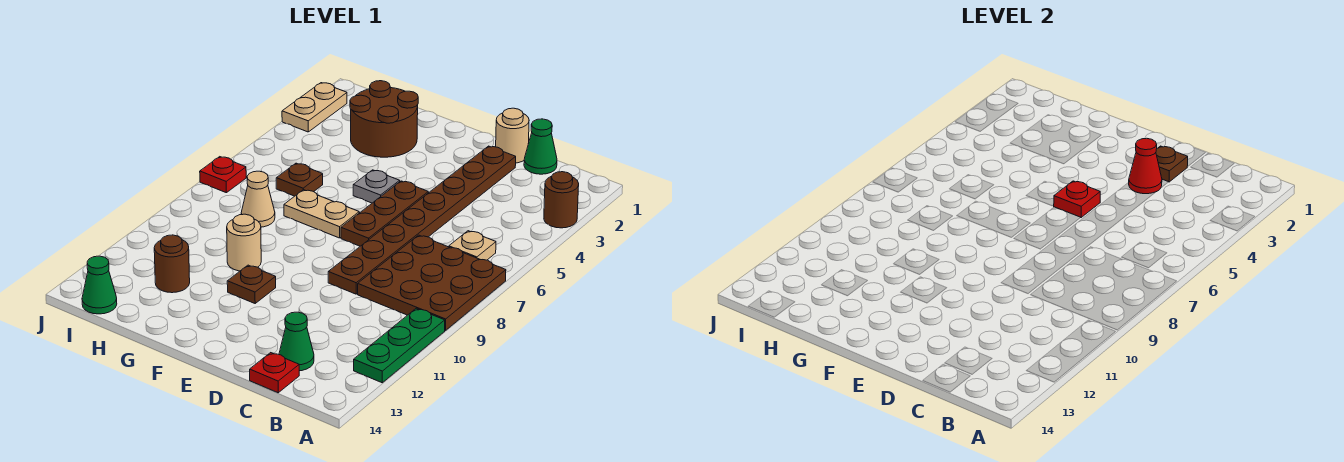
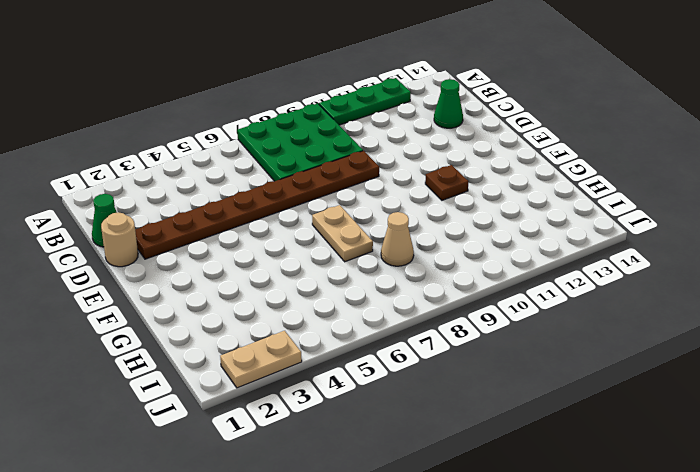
green 3x3 plate [237,103,363,181] -> brown 3x3 plate [358,235,506,331]
none -> brown 1x1 round brick [544,172,579,228]
none -> tan 1x1 plate [449,231,496,260]
none -> red 1x1 plate [250,353,299,393]

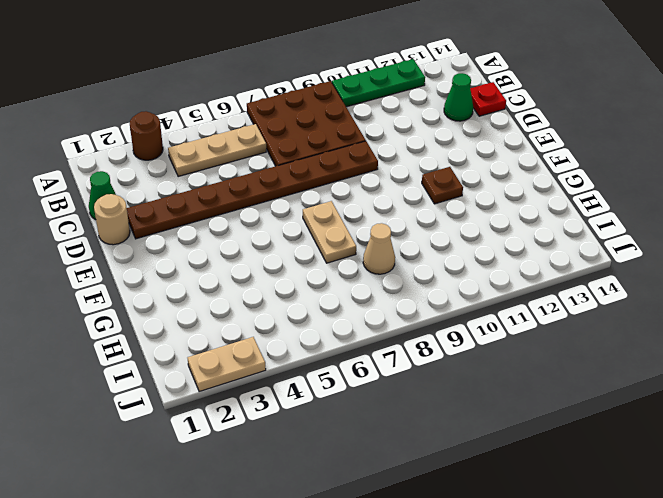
tan 1x3 plate [168,124,266,177] -> tan 1x1 plate [449,231,496,260]
none -> brown 1x3 plate [341,181,428,246]
none -> grey 1x1 plate [353,170,400,203]
none -> brown 2x2 round brick [350,81,418,157]

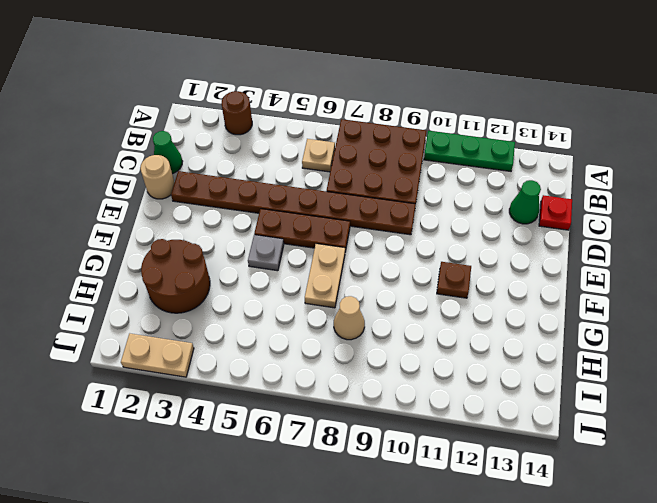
none -> tan 1x1 round brick [227,214,261,271]
none -> brown 1x1 plate [276,163,323,196]
none -> brown 1x1 round brick [154,235,190,293]

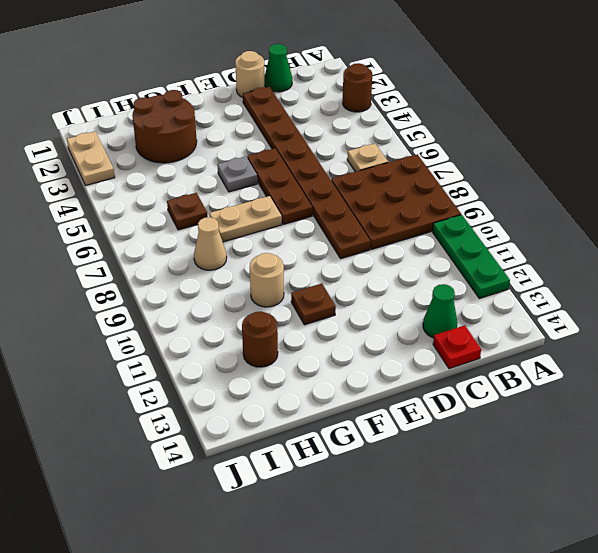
none -> green 1x1 cone [82,256,117,314]
none -> red 1x1 plate [200,157,246,193]
none -> brown 1x1 plate [1156,146,1188,182]

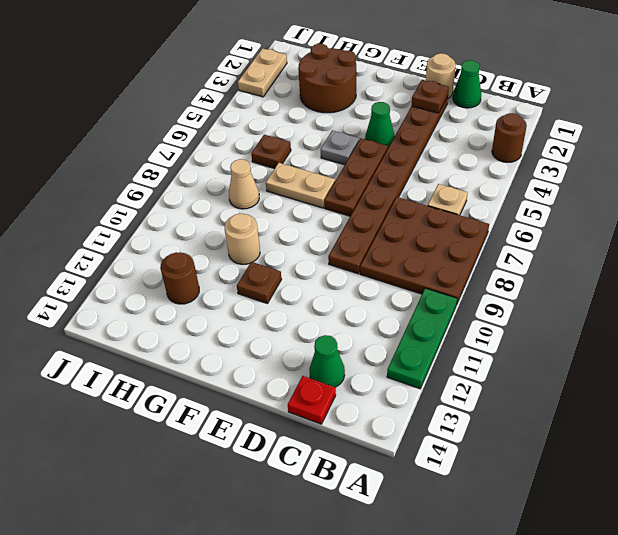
green 1x1 cone [365,102,395,148] -> green 1x1 cone moved to [82,256,117,314]
none -> red 1x1 plate [200,157,246,193]
none -> red 1x1 cone [1129,138,1162,194]
none -> red 1x1 plate [1054,181,1100,218]

